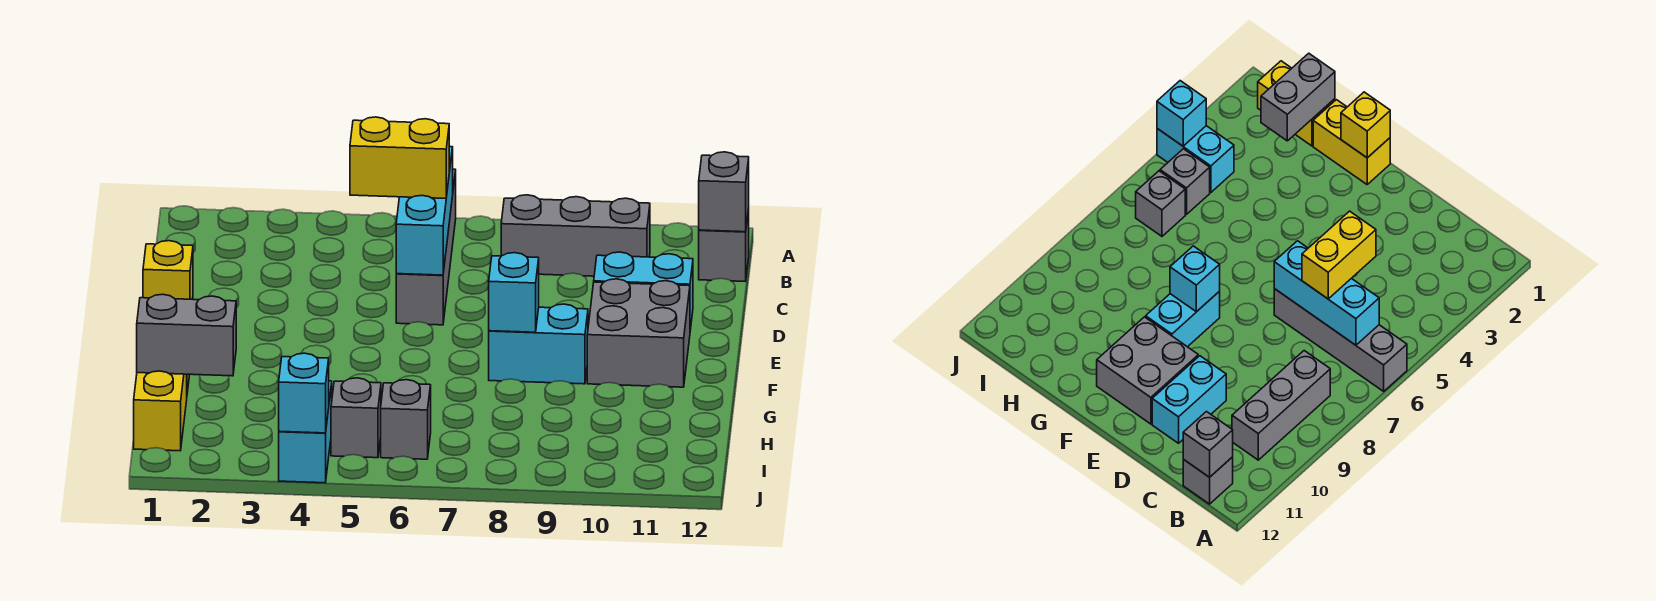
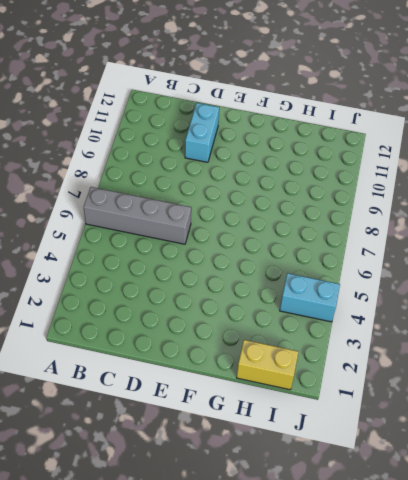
none -> grey 1x3 brick [501,195,650,276]
none -> grey 1x1 brick [699,209,749,281]
none -> grey 2x2 brick [587,279,690,387]

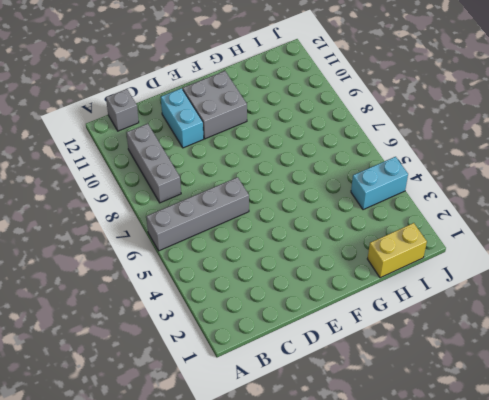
none -> yellow 1x2 brick [1313,100,1390,184]
none -> cyan 1x2 brick [489,304,588,384]
none -> grey 1x1 brick [331,378,381,458]

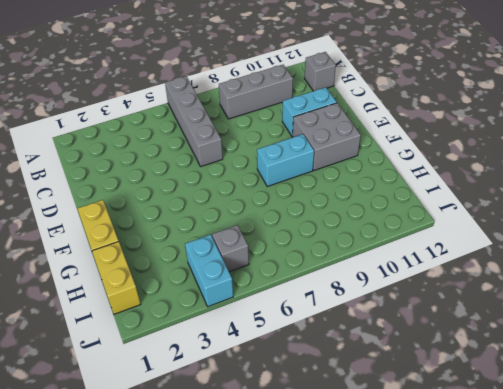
none -> grey 1x1 brick [381,380,431,459]
none -> cyan 1x3 brick [396,146,453,275]
none -> grey 1x1 brick [699,152,749,232]

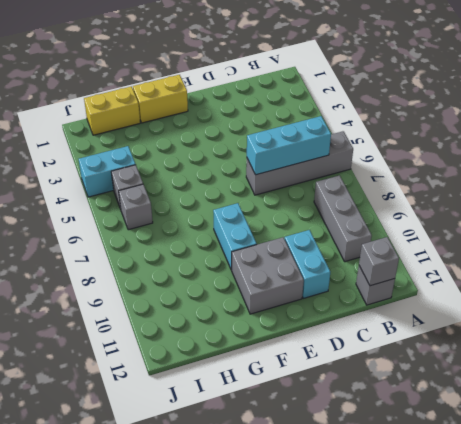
none -> yellow 1x1 brick [143,241,193,299]
none -> cyan 1x1 brick [489,253,539,332]
none -> grey 1x2 brick [137,294,236,376]

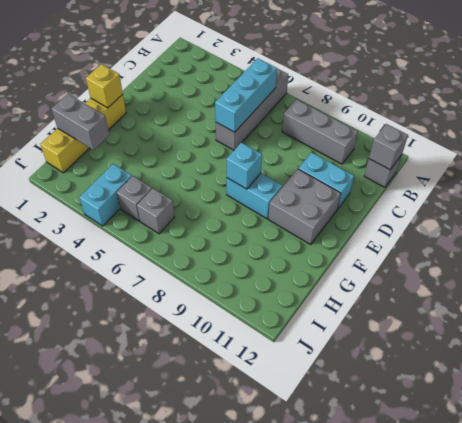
none -> cyan 1x1 brick [279,353,329,433]
none -> yellow 1x2 brick [350,117,449,199]

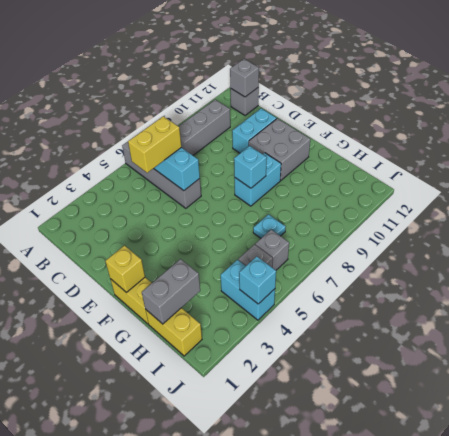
cyan 1x1 plate [253,214,285,238] -> none

